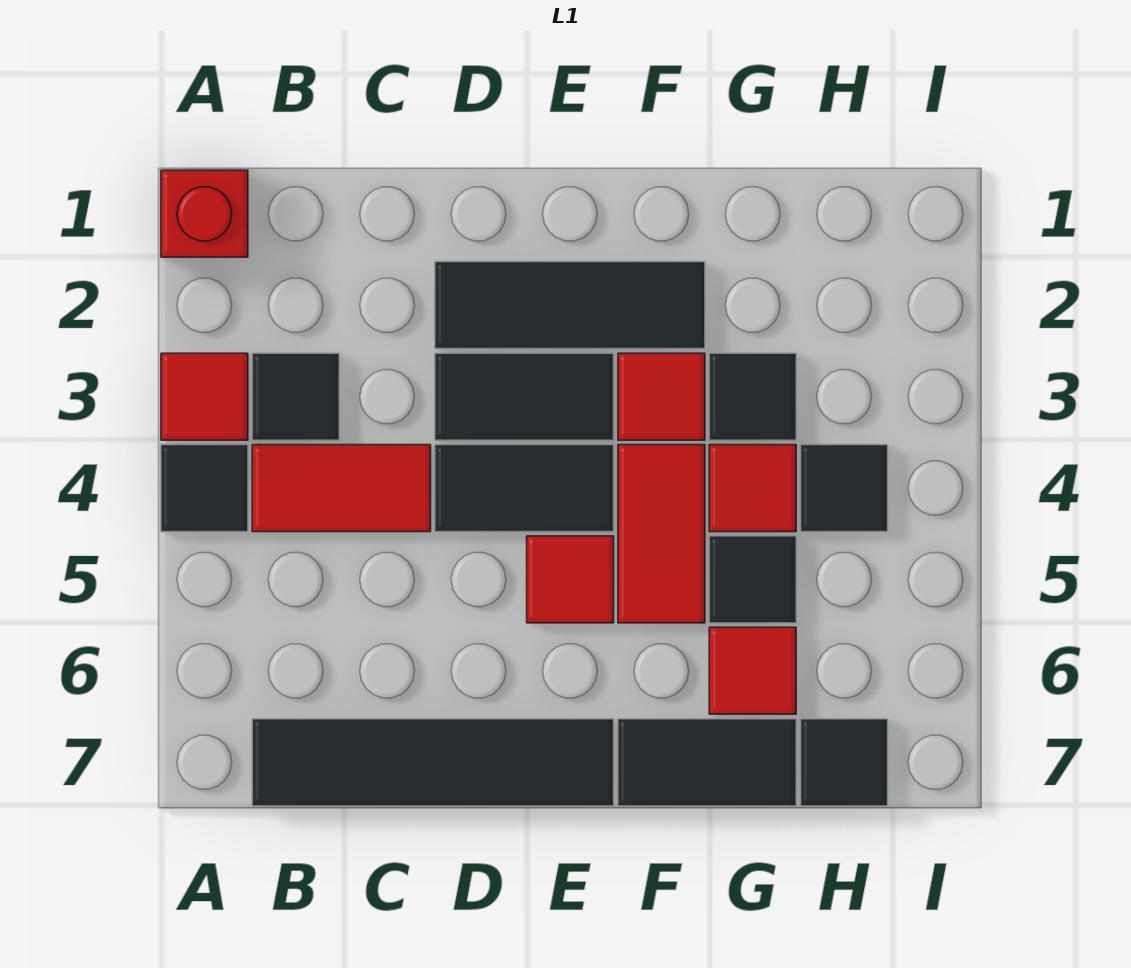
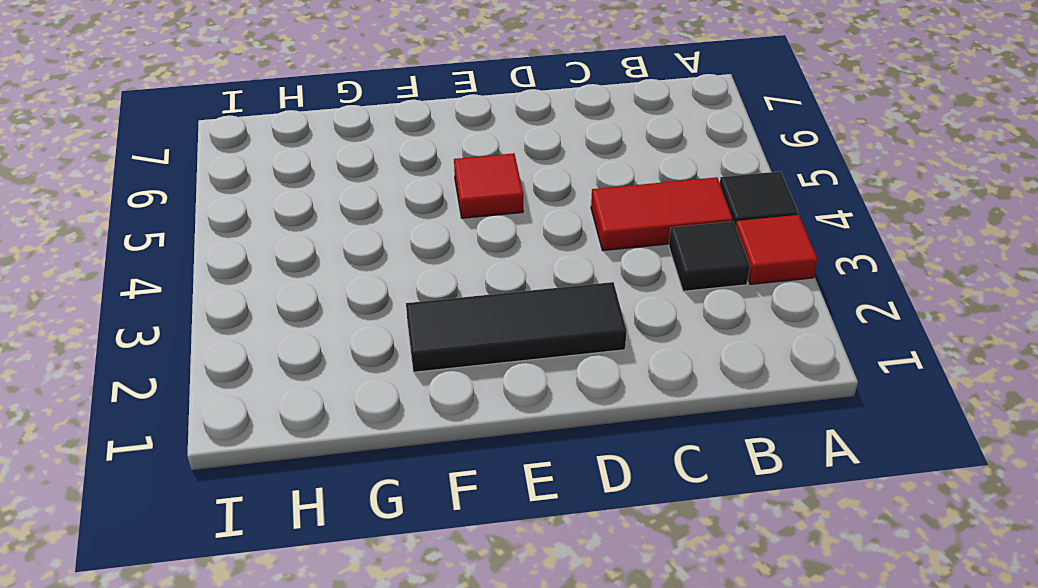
none -> red 1x1 brick [161,170,248,257]
none -> black 1x4 tile [252,719,614,806]
none -> black 1x2 tile [435,353,614,440]

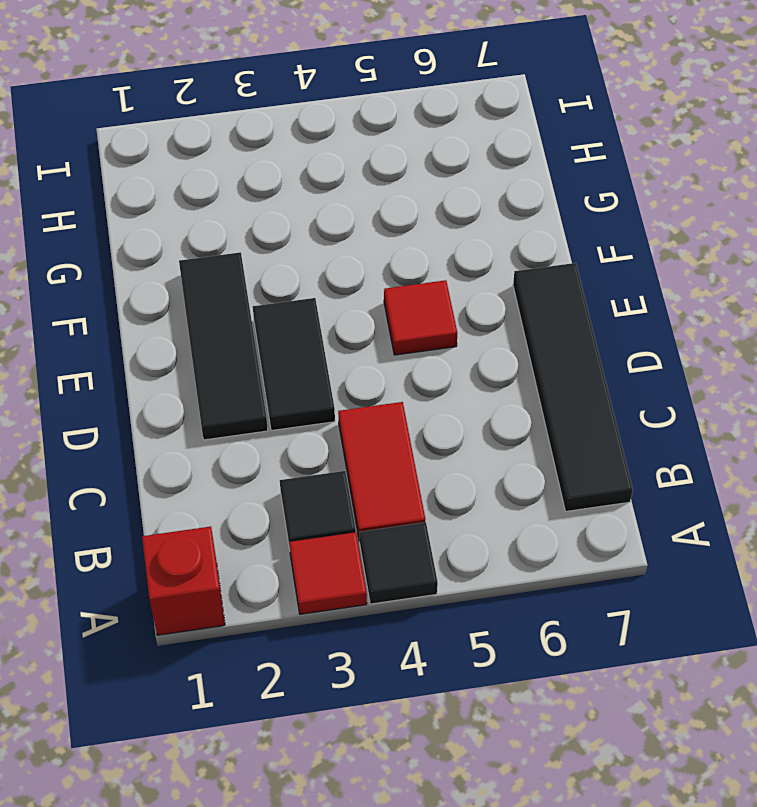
none -> black 1x2 tile [435,445,614,532]
none -> red 1x1 tile [618,353,705,440]
none -> red 1x2 tile [618,445,705,623]

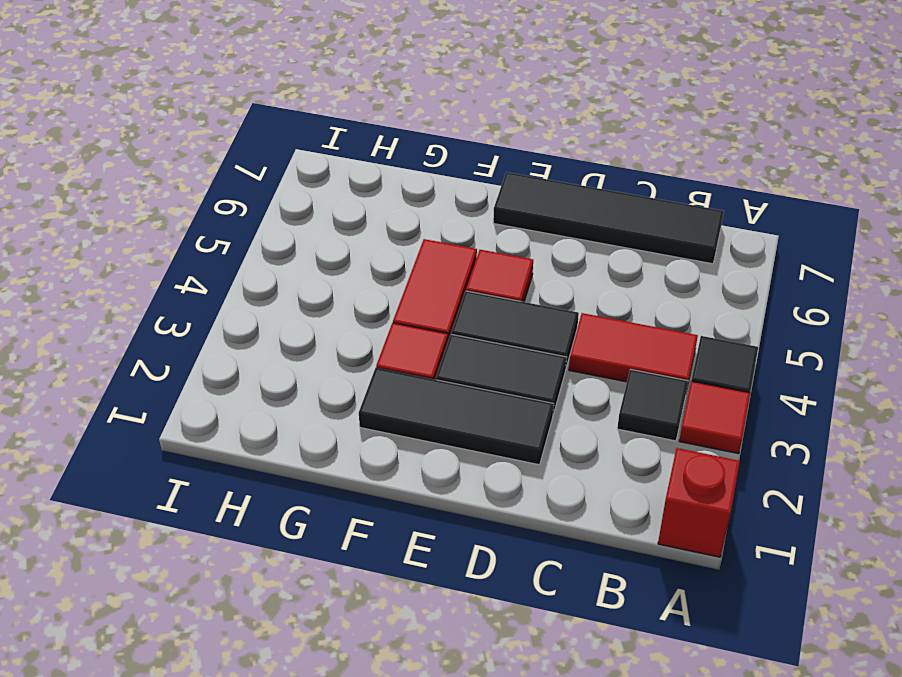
none -> black 1x2 tile [618,719,796,806]
none -> black 1x1 tile [709,353,796,440]
none -> red 1x1 tile [709,445,796,532]

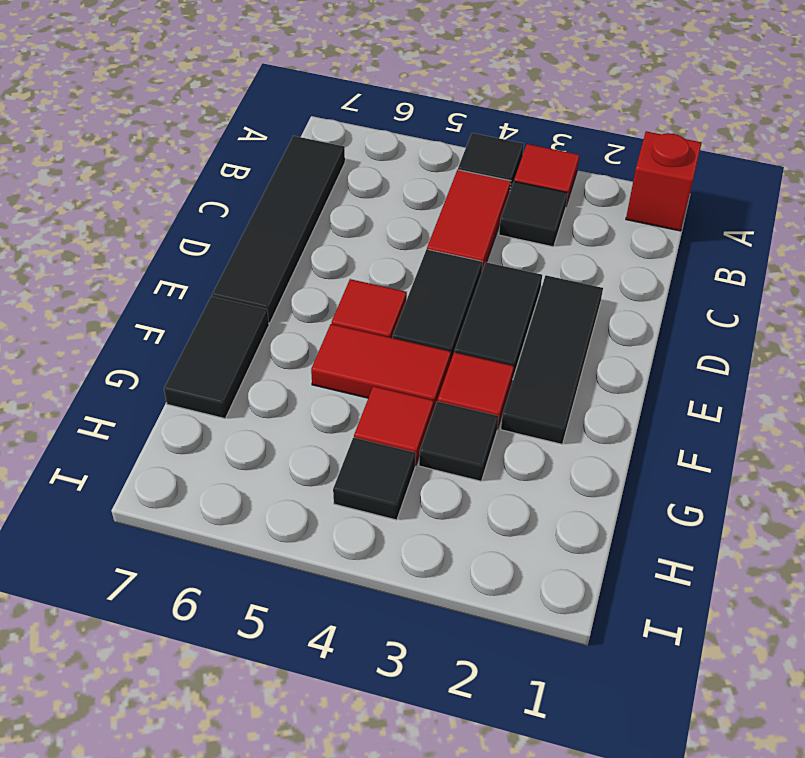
none -> black 1x1 tile [709,536,796,623]
none -> red 1x1 tile [709,627,796,714]
none -> black 1x1 tile [801,719,888,806]

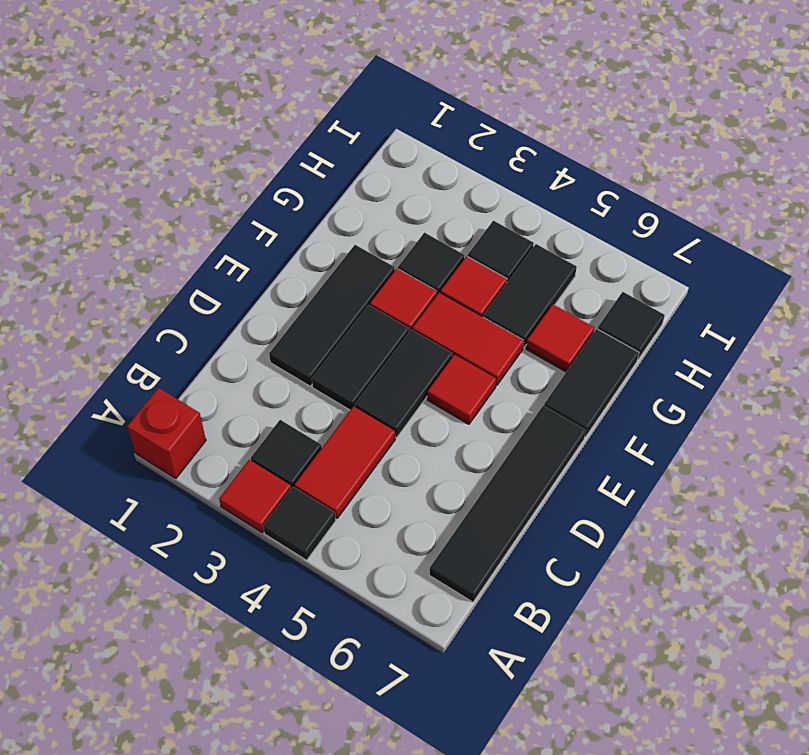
black 1x2 tile [483,244,577,348] -> black 1x1 tile [709,536,796,623]

